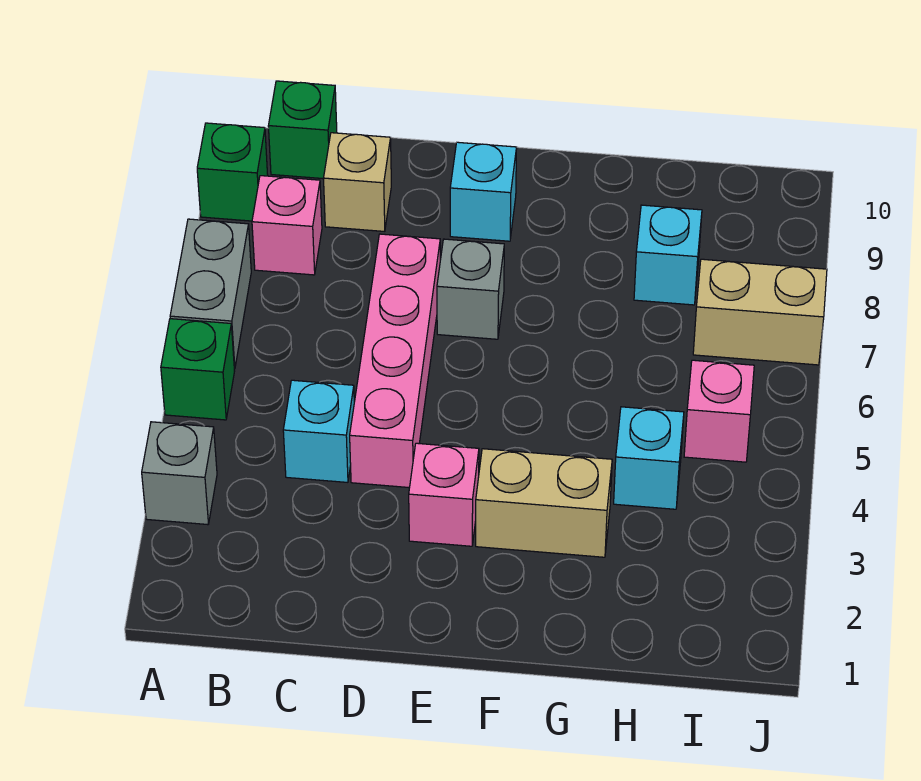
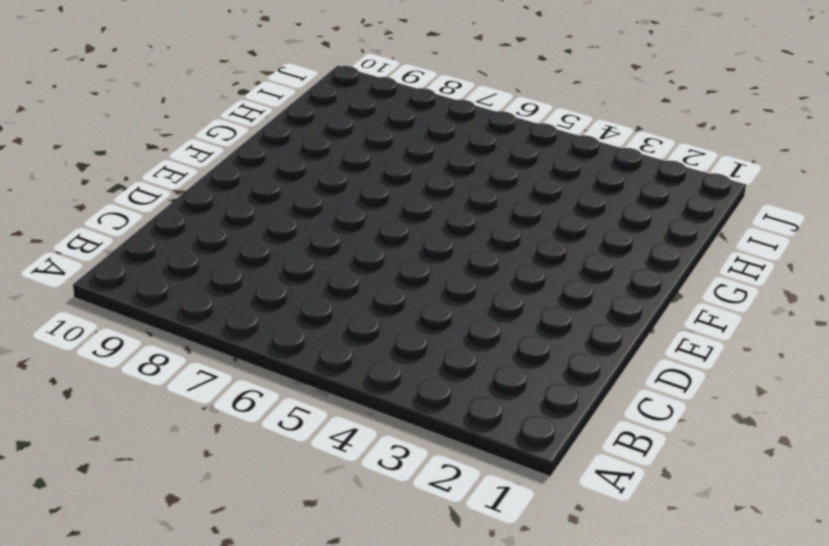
none -> grey 1x1 brick [142,422,217,525]
none -> green 1x1 brick [161,319,235,420]
none -> grey 1x2 brick [170,219,251,369]

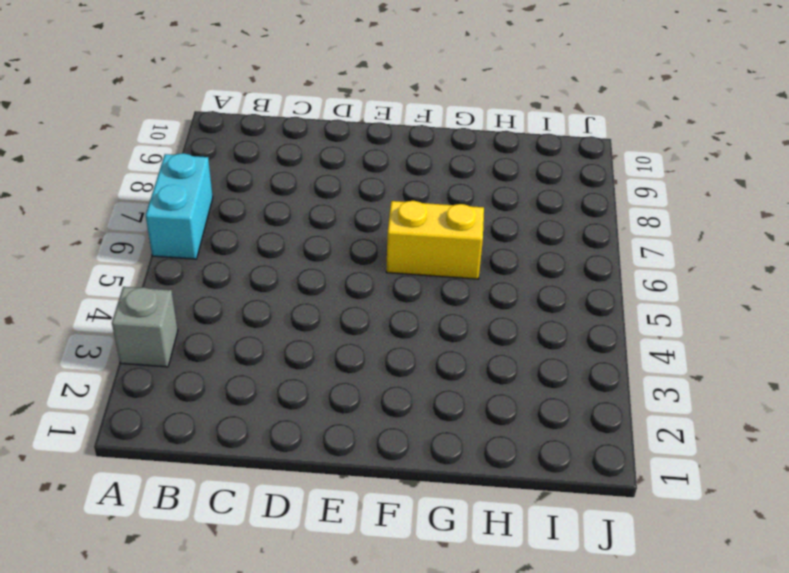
cyan 1x2 brick [146,153,213,259] -> grey 1x2 brick [170,219,251,369]
yellow 1x2 brick [386,201,484,279] -> none
none -> green 1x1 brick [161,319,235,420]
none -> green 1x1 brick [197,123,268,221]
none -> pink 1x1 brick [252,176,322,275]

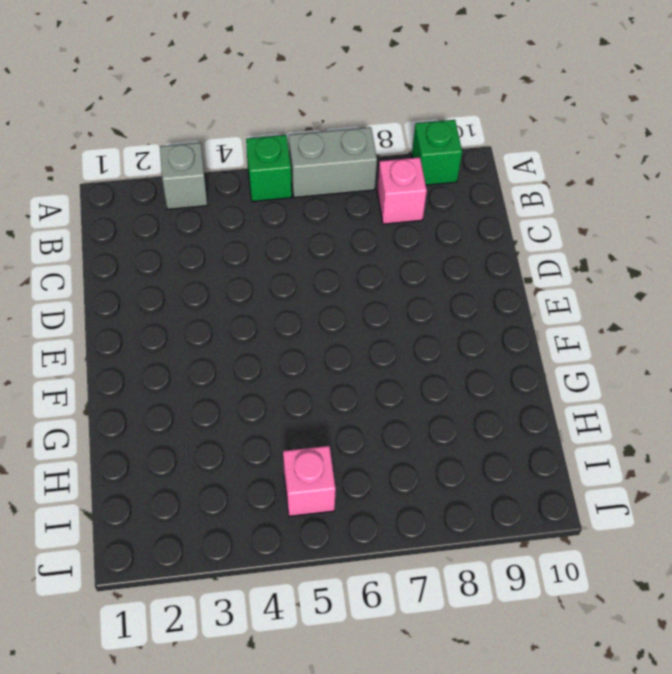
none -> green 1x1 brick [268,81,337,179]
none -> cyan 1x1 brick [283,380,354,482]
none -> tan 1x1 brick [324,133,391,231]

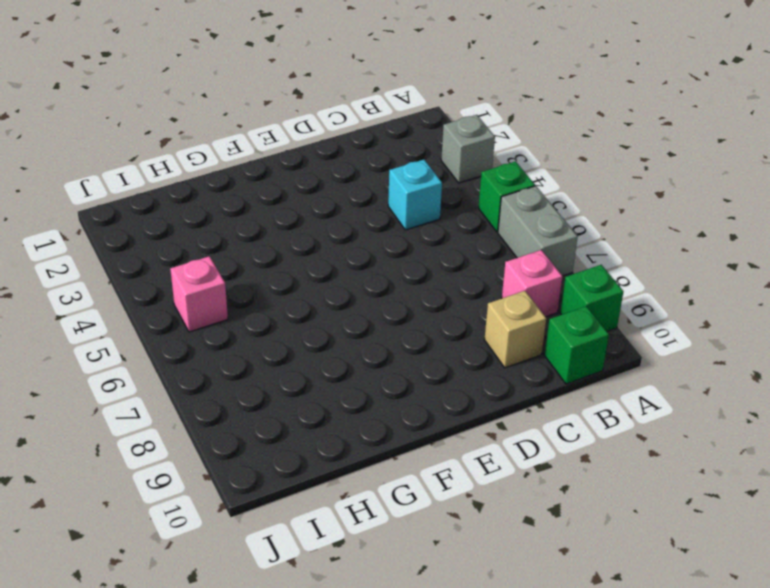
none -> pink 1x4 brick [350,234,440,488]
none -> pink 1x1 brick [409,443,479,546]
none -> grey 1x1 brick [437,239,504,339]

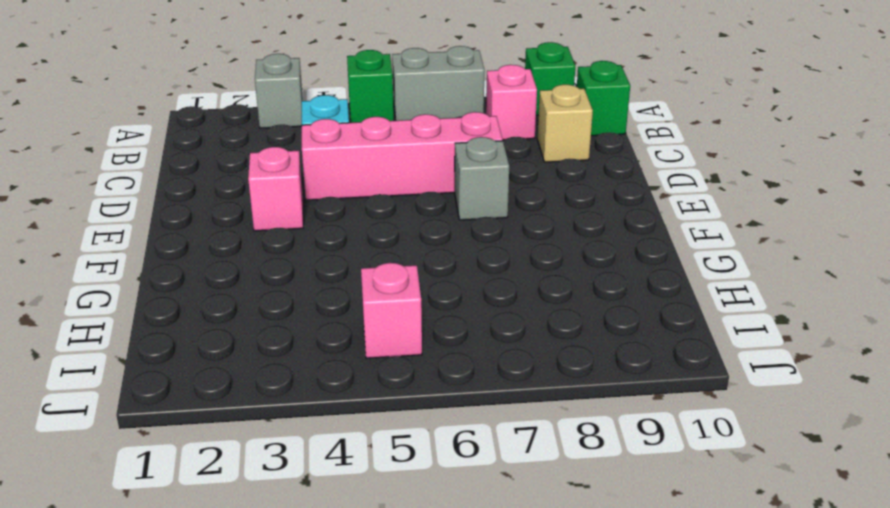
none -> cyan 1x1 brick [450,142,517,241]
none -> tan 1x2 brick [476,449,612,557]
none -> cyan 1x1 brick [614,407,684,509]

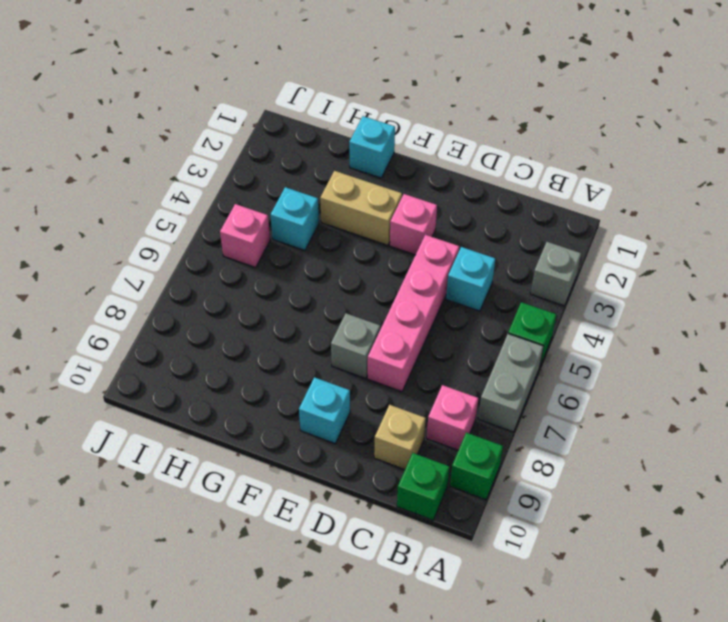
cyan 1x1 brick [349,116,395,178] -> cyan 1x1 brick moved to [634,205,702,305]
none -> tan 1x2 brick [693,259,827,365]

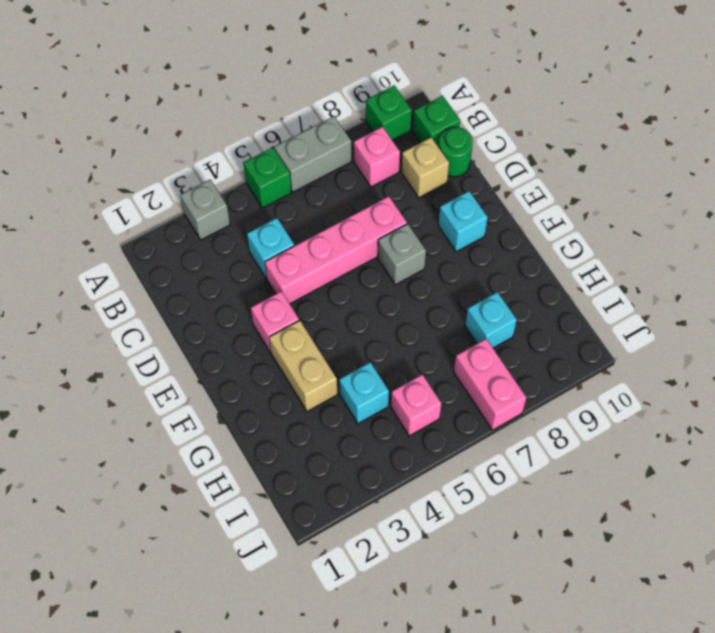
green 1x1 round brick [439,127,473,177] -> none
pink 1x2 brick [454,339,526,430] -> tan 1x2 brick [693,259,827,365]

